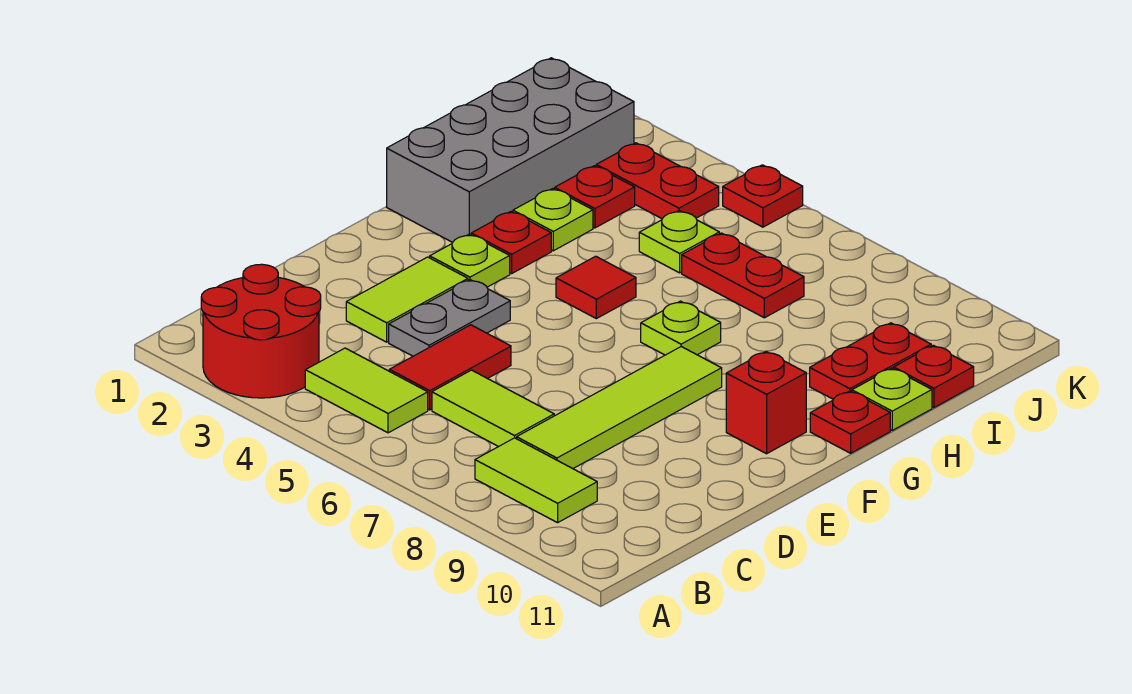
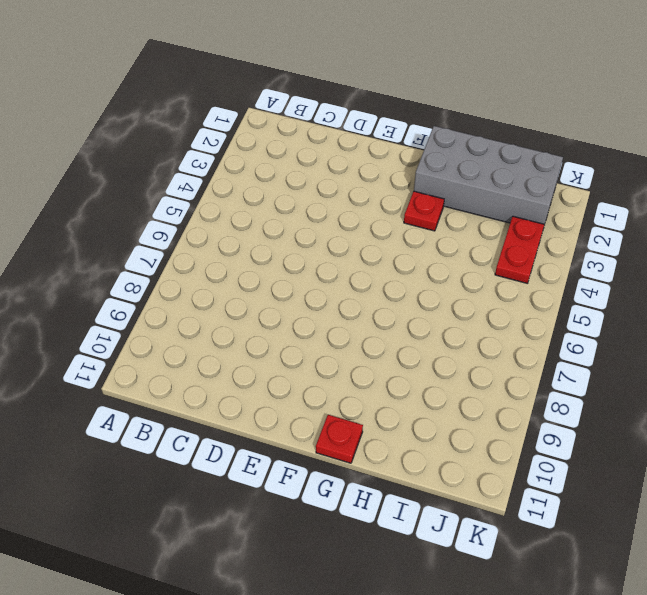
none -> red 2x2 round brick [201,264,321,398]
none -> lime 1x2 tile [305,348,428,433]
none -> lime 1x2 tile [475,438,597,523]

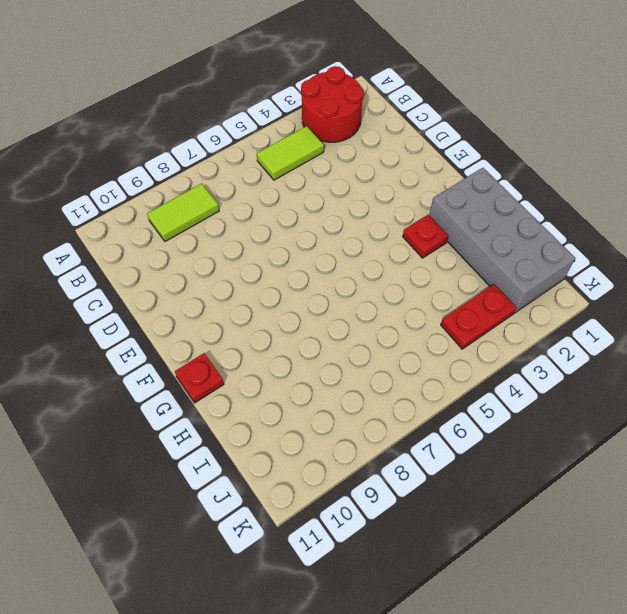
none -> red 1x2 tile [389,325,511,410]
none -> lime 1x2 tile [432,370,554,447]
none -> lime 1x4 tile [517,347,722,469]

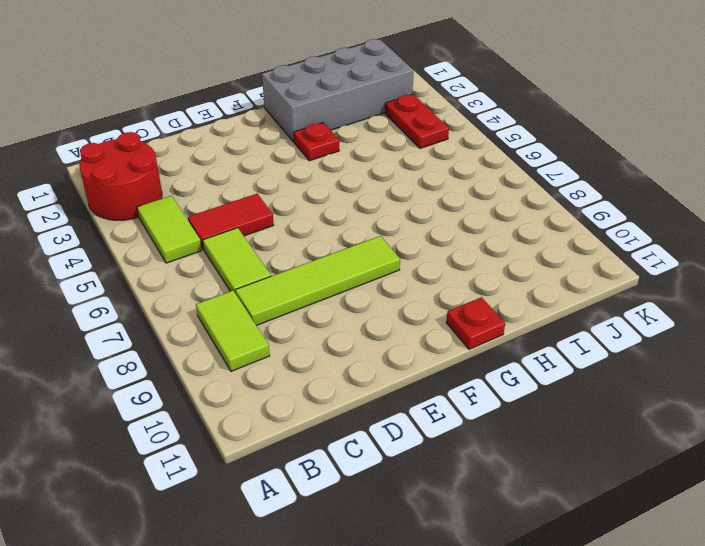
none -> lime 1x2 tile [346,257,468,342]
none -> grey 1x2 plate [389,280,510,356]
none -> lime 1x1 plate [430,234,510,287]

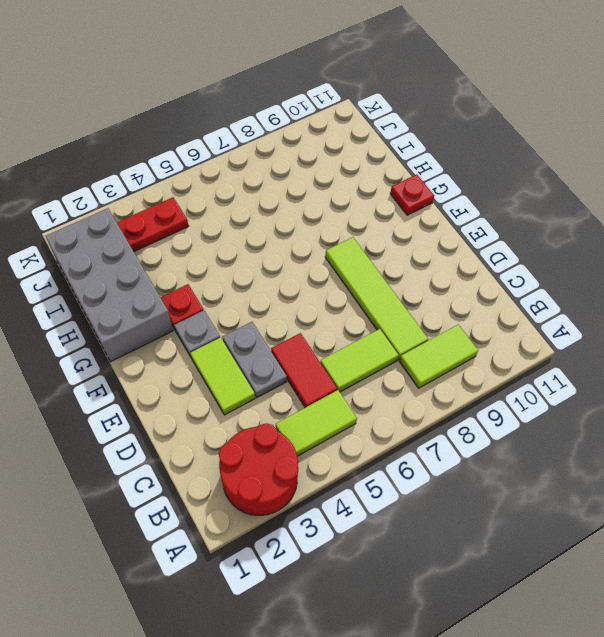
grey 1x1 plate [174,311,220,357] -> lime 1x1 plate [430,234,510,287]
none -> red 1x1 brick [726,351,806,454]
none -> red 1x1 tile [556,256,636,319]
none -> lime 1x1 plate [641,301,721,355]

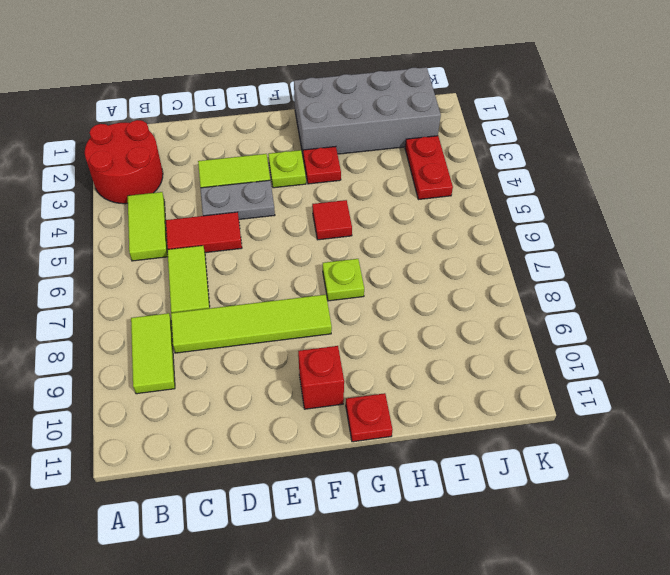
none -> lime 1x1 plate [513,189,593,251]
none -> red 1x2 plate [810,323,931,399]
none -> lime 1x1 plate [852,368,932,430]

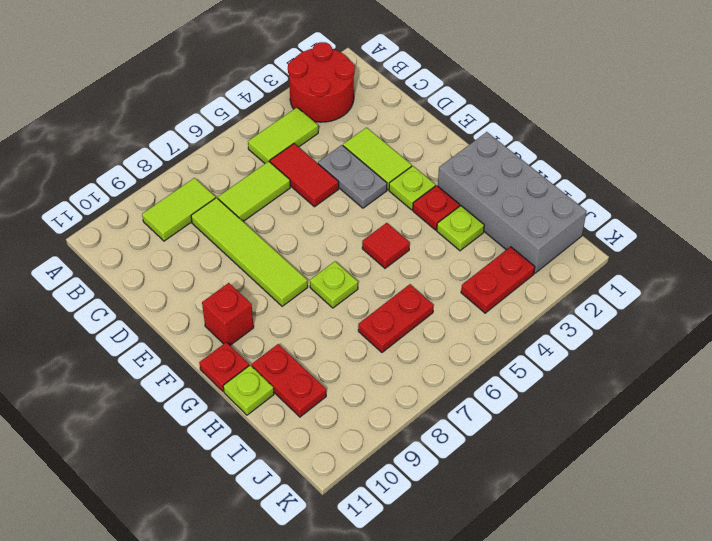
none -> red 1x1 plate [555,166,635,228]
none -> lime 1x1 plate [639,211,719,273]
none -> red 1x1 plate [894,345,974,408]

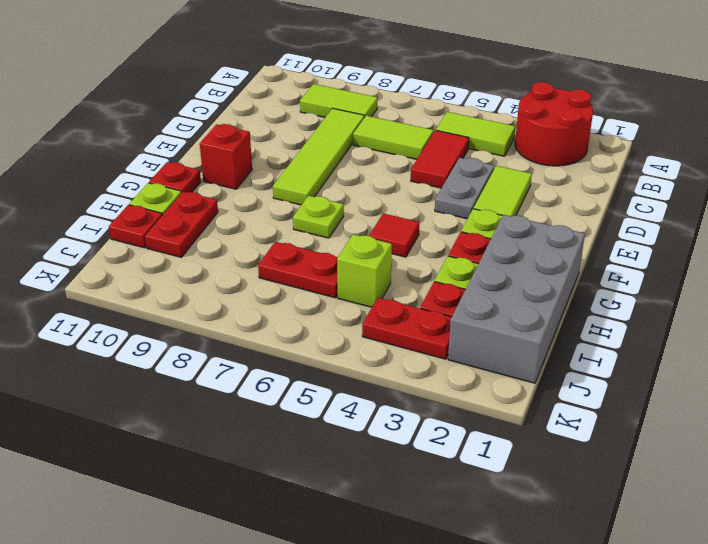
lime 1x1 brick [337,234,392,307] -> lime 1x1 plate [639,211,719,273]
none -> red 1x1 plate [723,165,803,227]

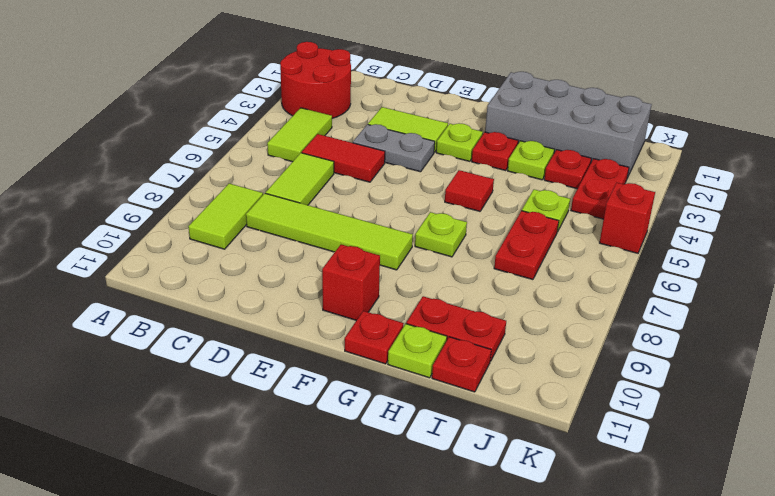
red 1x1 brick [600,183,655,253] -> red 1x1 plate [723,165,803,227]

